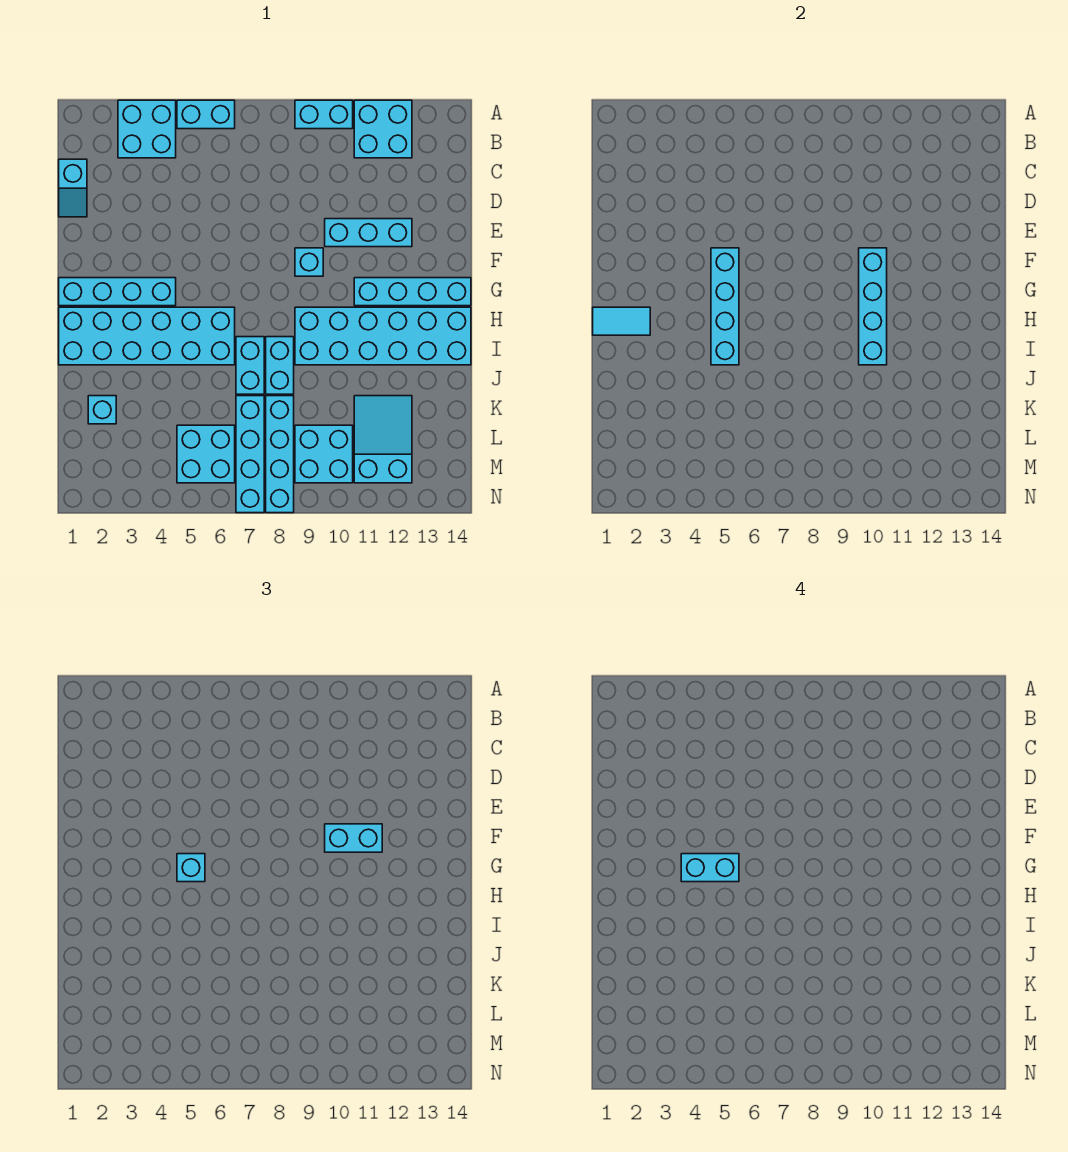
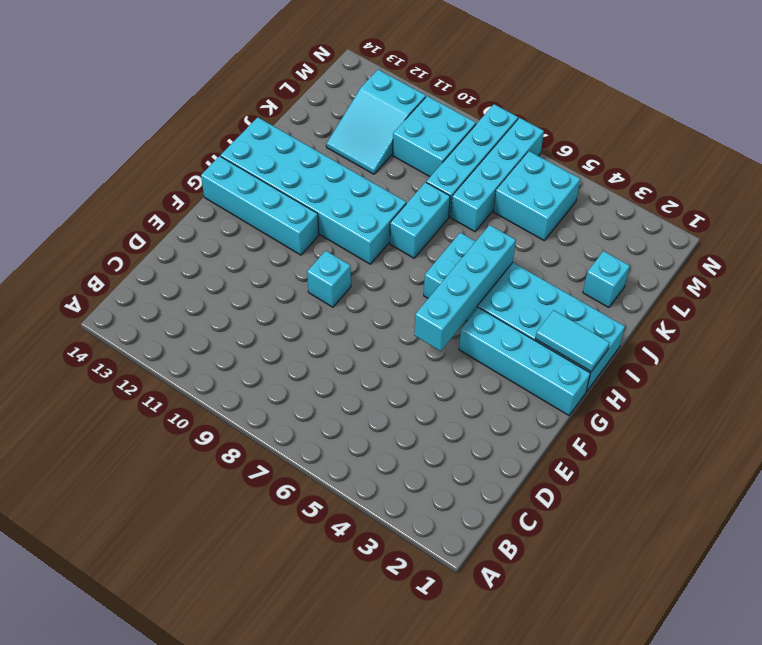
none -> cyan 2x2 brick [118,100,176,158]
none -> cyan 1x2 brick [177,100,235,129]
none -> cyan 1x2 brick [295,100,353,129]

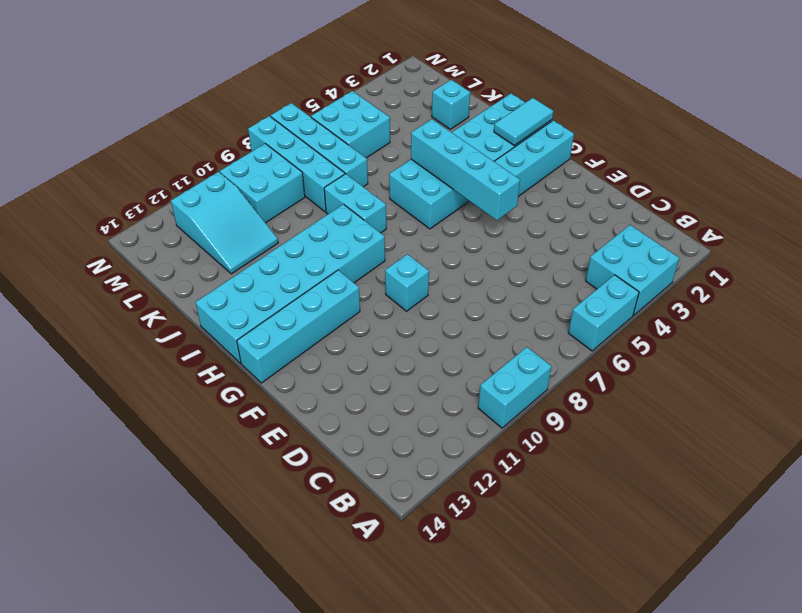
none -> cyan 2x2 brick [354,100,412,158]
none -> cyan 1x2 slope [59,159,87,217]
none -> cyan 1x3 brick [325,219,412,247]

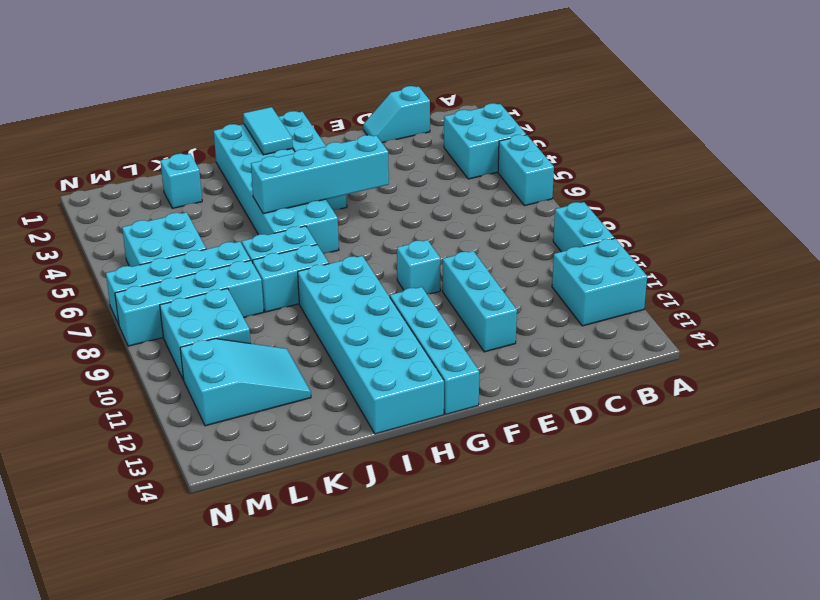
none -> cyan 1x4 brick [859,248,887,365]
none -> cyan 1x2 brick [325,824,382,852]
none -> cyan 1x1 brick [177,854,205,882]

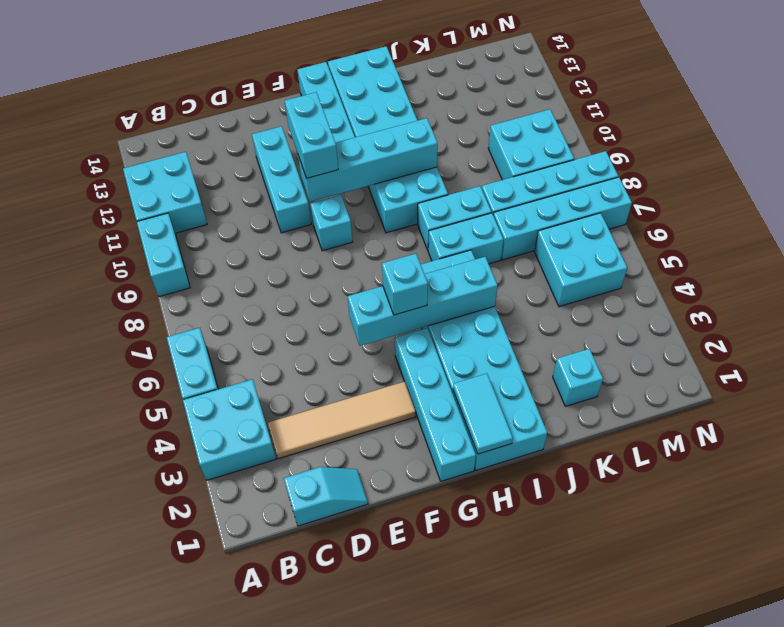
tan 1x4 tile [268,382,415,459] -> none
none -> cyan 2x3 slope [354,396,412,483]
none -> cyan 1x2 brick [681,854,739,882]

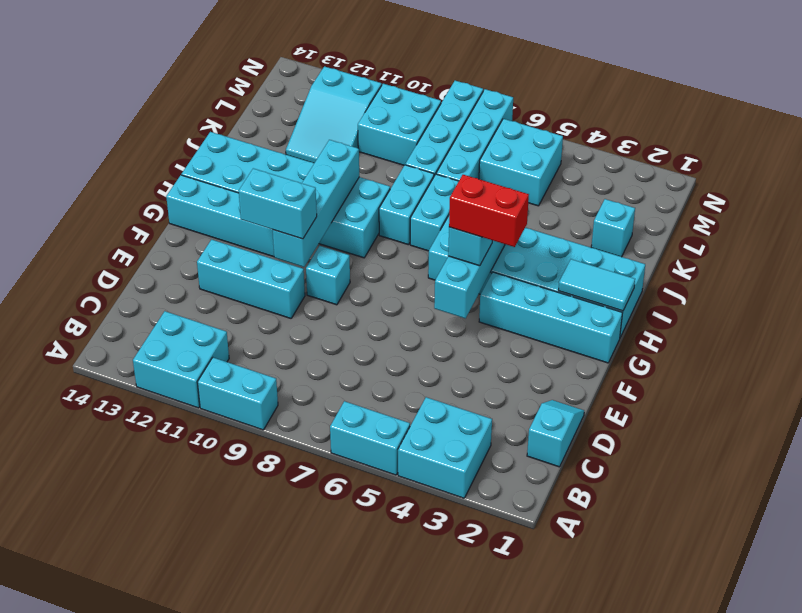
red 1x2 brick [449,175,529,247] -> cyan 1x2 brick [681,854,739,882]

